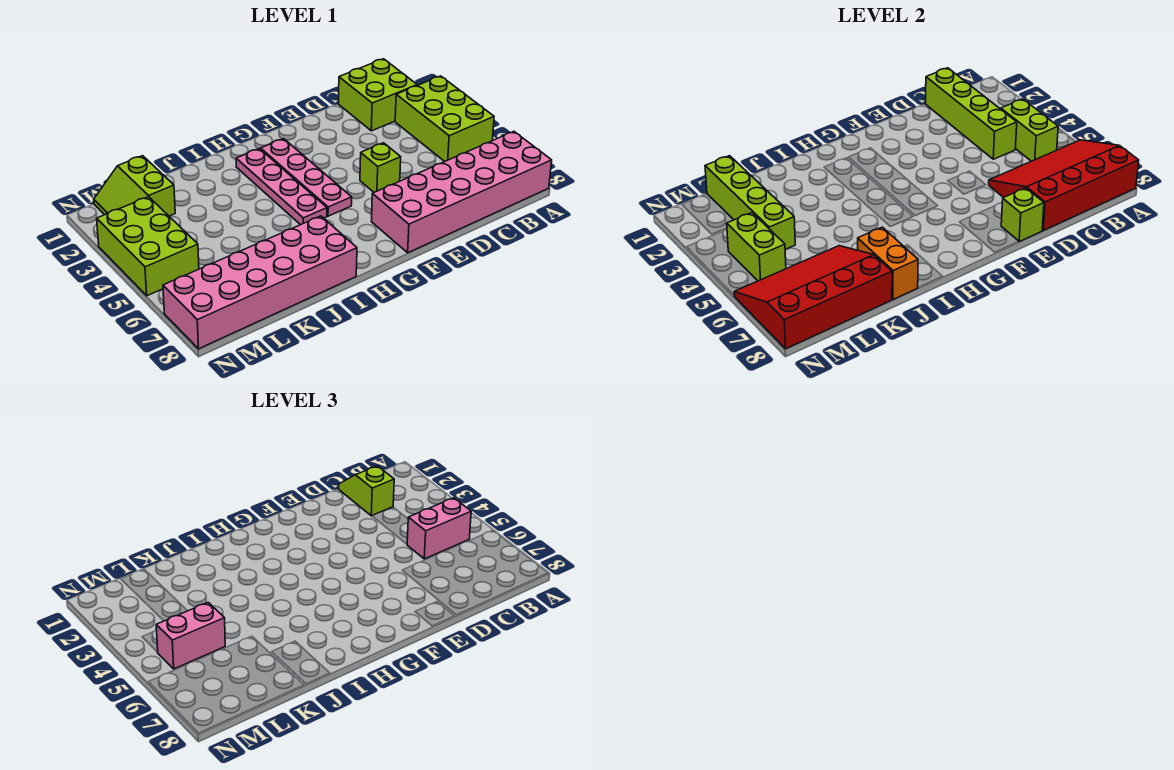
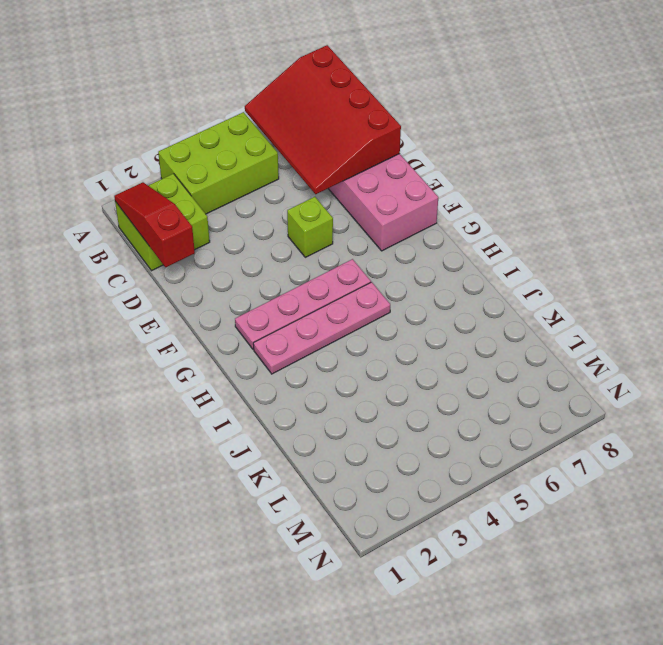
red 1x3 slope [114,182,195,267] -> lime 1x4 brick [926,68,1017,159]
none -> pink 2x6 brick [163,216,357,349]
none -> lime 2x2 slope [94,156,175,216]
none -> lime 2x3 brick [97,197,199,296]

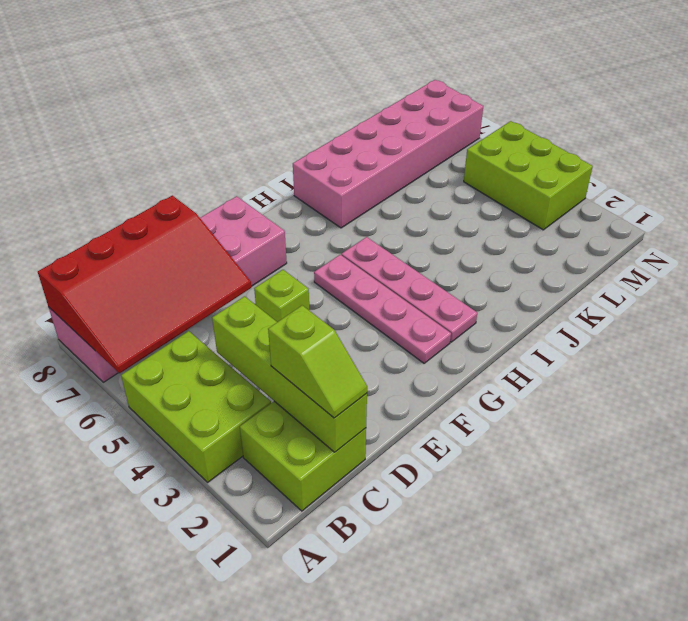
none -> lime 2x2 slope [94,156,175,216]
none -> lime 1x2 brick [1001,99,1058,161]
none -> lime 1x1 brick [1001,188,1044,241]

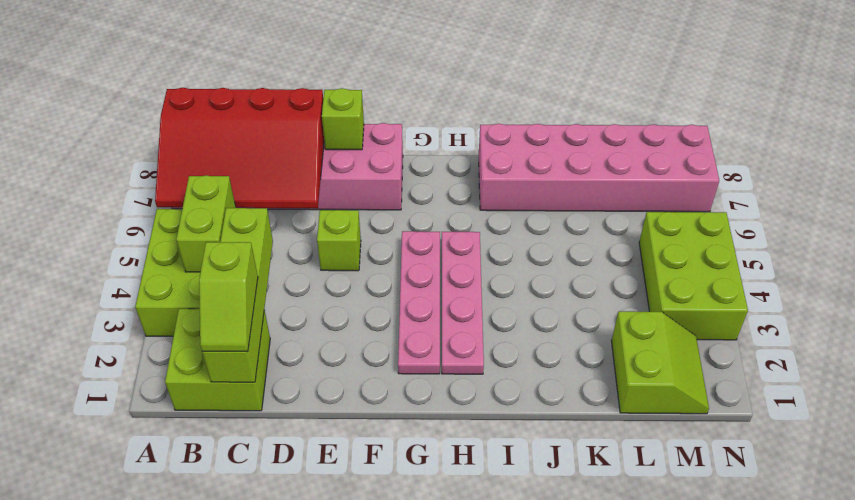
none -> orange 1x2 brick [858,227,918,299]
none -> red 3x4 slope [734,246,892,349]
none -> lime 1x4 brick [705,156,795,249]

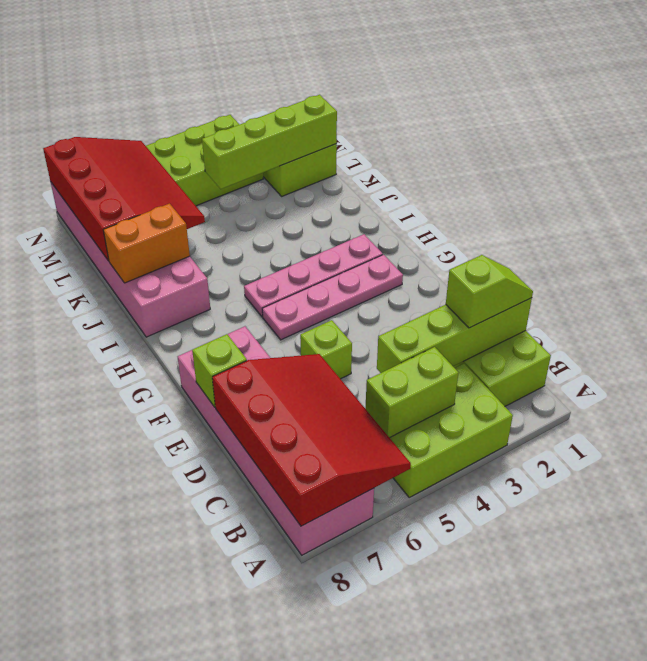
none -> lime 1x2 brick [727,213,786,281]
none -> pink 1x2 brick [407,498,471,559]
none -> pink 1x2 brick [156,603,225,669]

